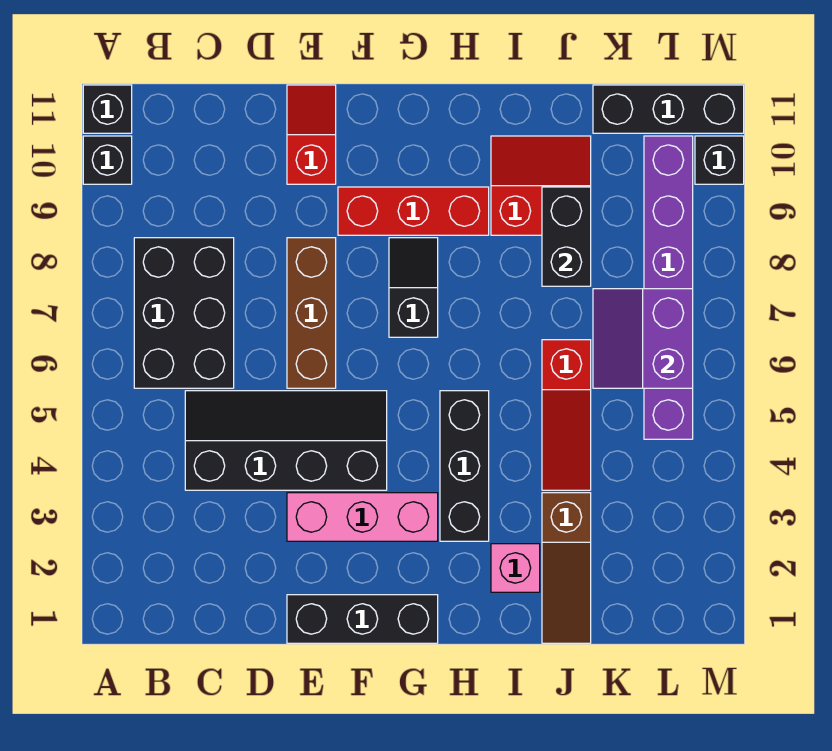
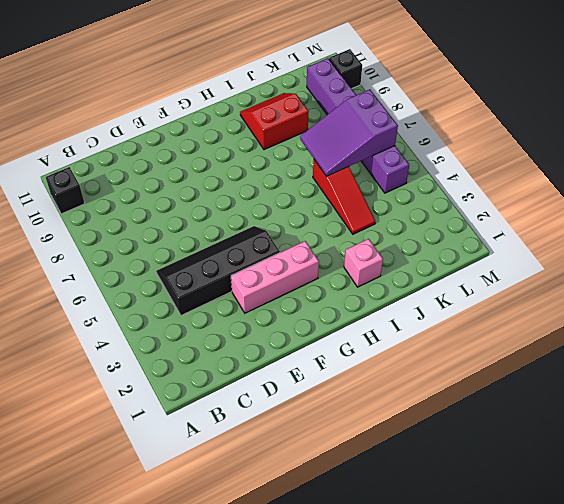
purple 2x3 slope [300,89,398,176] -> purple 2x2 slope [593,289,693,388]
none -> black 1x1 brick [83,85,132,133]
none -> black 2x3 brick [134,238,234,388]
none -> black 1x3 brick [287,595,438,643]

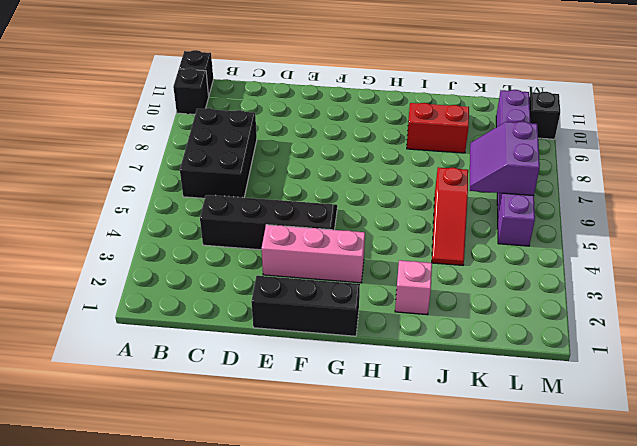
none -> brown 1x3 brick [287,238,336,388]
none -> red 1x2 slope [287,85,336,184]
none -> red 1x3 brick [338,187,489,235]

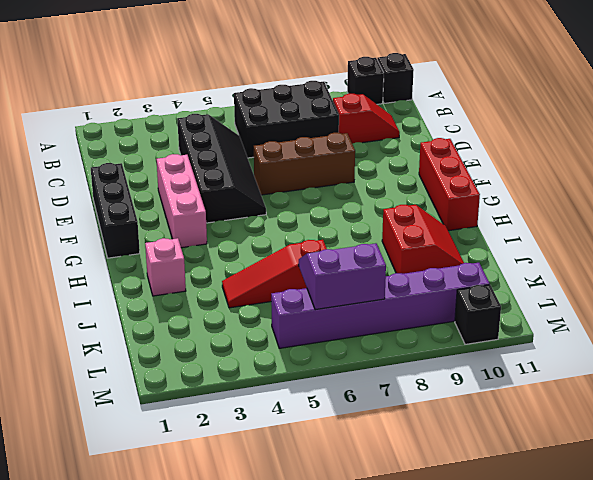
red 1x2 slope [333,94,400,144] -> red 1x2 slope moved to [287,85,336,184]
red 1x3 brick [419,138,480,231] -> red 1x3 brick moved to [338,187,489,235]
none -> black 1x2 slope [389,238,438,337]
none -> black 1x3 brick [440,391,489,541]
none -> brown 1x3 slope [542,493,591,643]

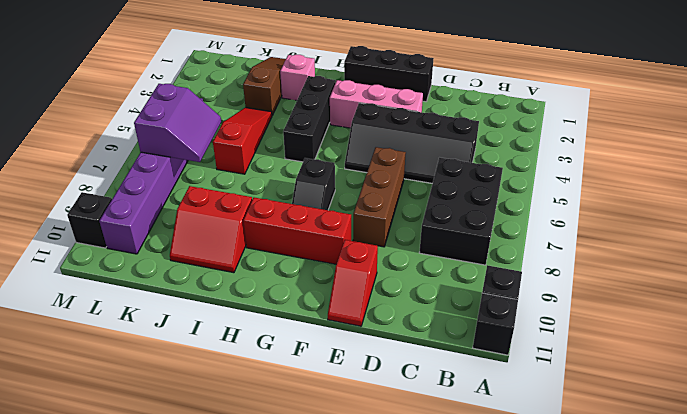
none -> black 1x3 brick [593,85,744,133]
none -> black 1x2 brick [542,187,591,286]

